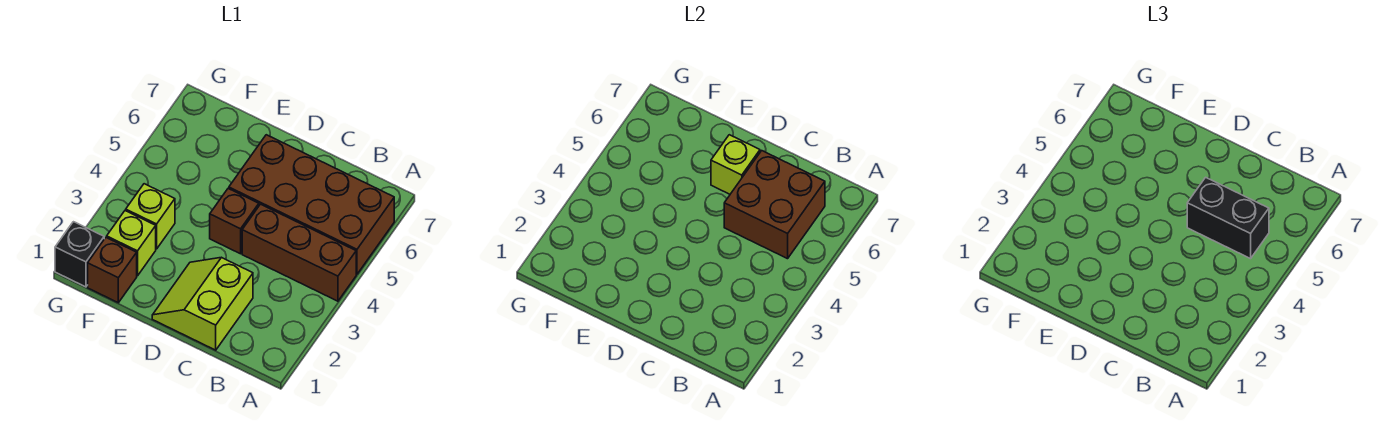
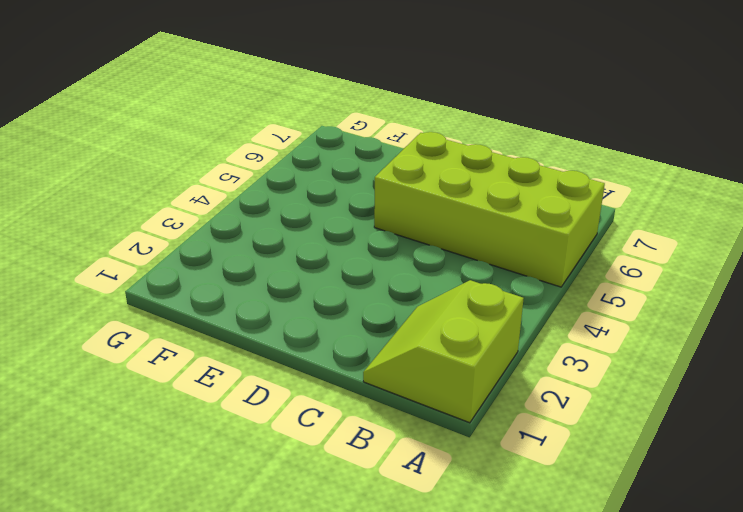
lime 2x2 slope [363,280,524,423] -> lime 2x2 slope moved to [152,257,253,350]
lime 2x4 brick [374,132,605,287] -> brown 2x4 brick [229,135,394,274]
none -> brown 1x3 brick [242,204,356,301]
none -> brown 1x1 brick [210,189,259,254]

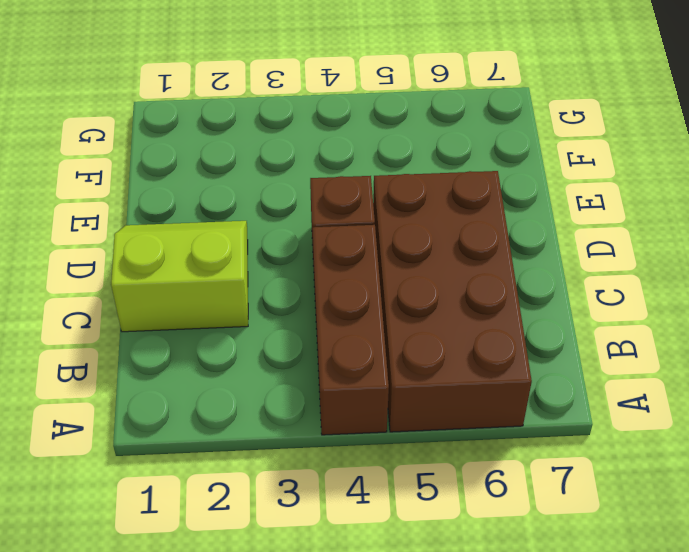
none -> brown 1x1 brick [88,237,137,303]
none -> lime 1x1 brick [107,211,156,276]

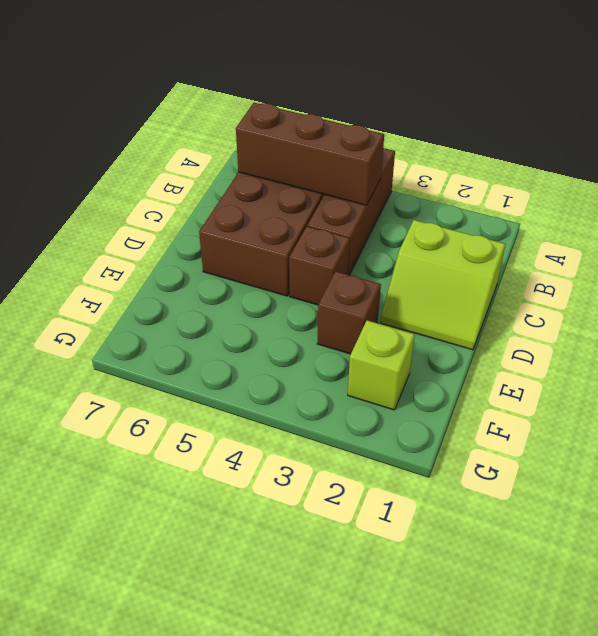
brown 1x3 brick [236,103,384,205] -> brown 2x2 brick [724,151,825,259]
brown 1x1 brick [317,271,381,354] -> brown 1x1 brick moved to [88,237,137,303]
none -> lime 1x1 brick [126,184,175,249]
none -> black 1x1 brick [55,222,104,287]

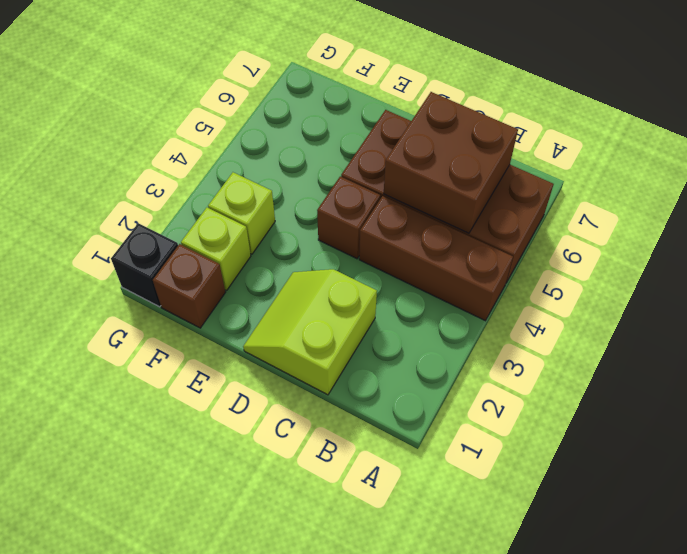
none -> lime 1x1 brick [711,135,760,194]
none -> black 1x2 brick [1187,177,1269,259]

